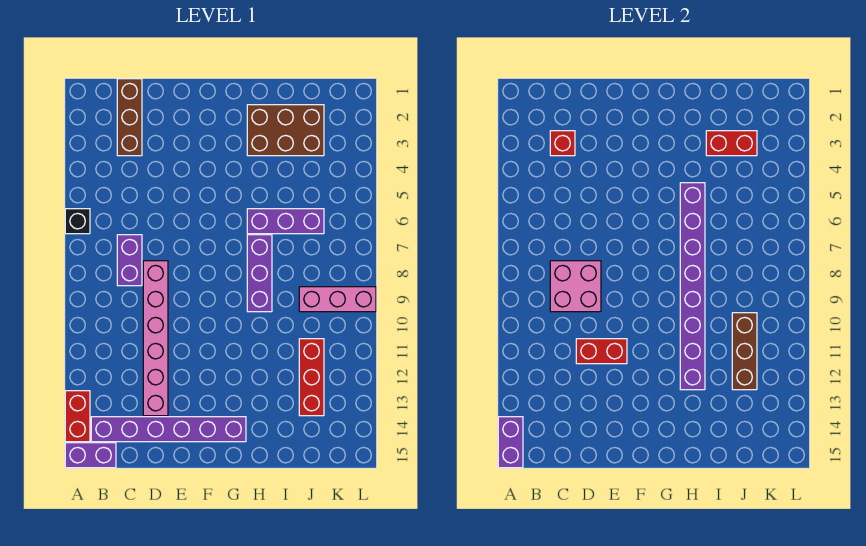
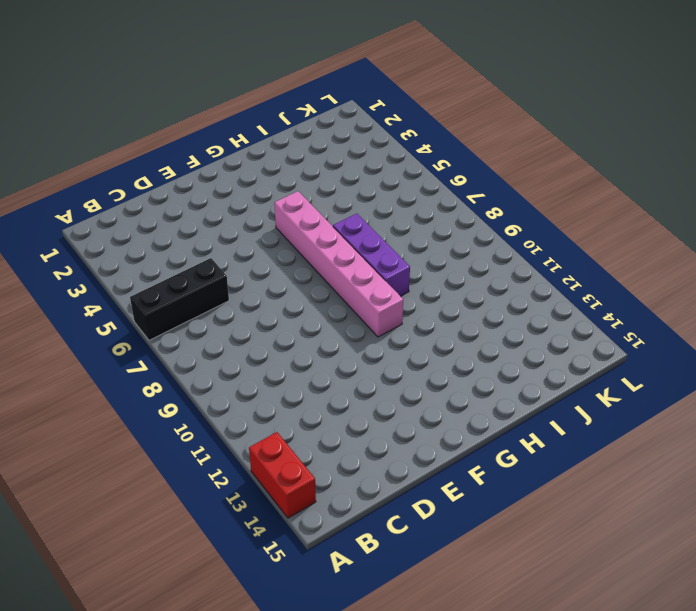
black 1x3 brick [130,258,229,340] -> black 1x1 brick [65,209,90,234]
pink 1x6 brick [274,191,403,337] -> pink 1x6 brick moved to [143,261,168,416]
none -> purple 1x2 brick [65,443,116,468]
none -> purple 1x6 brick [91,417,246,442]
none -> brown 1x3 brick [117,79,142,156]

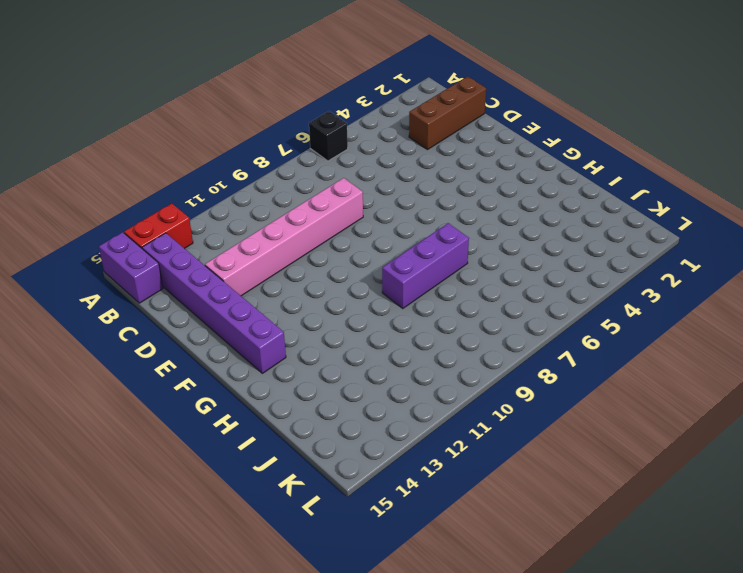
none -> purple 1x2 brick [117,235,142,286]
none -> brown 2x3 brick [247,105,324,156]
none -> purple 1x3 brick [247,209,324,234]

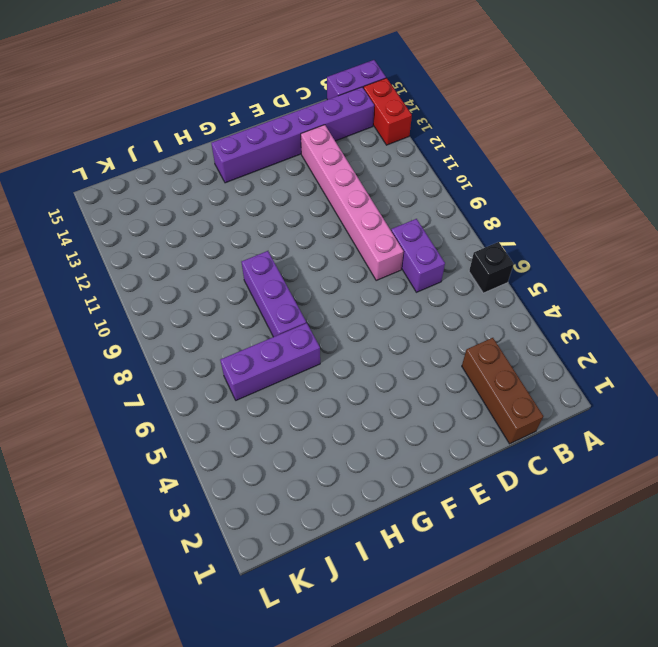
none -> brown 2x3 brick [247,105,324,156]
none -> pink 1x3 brick [299,287,376,312]
none -> red 1x3 brick [299,339,324,416]

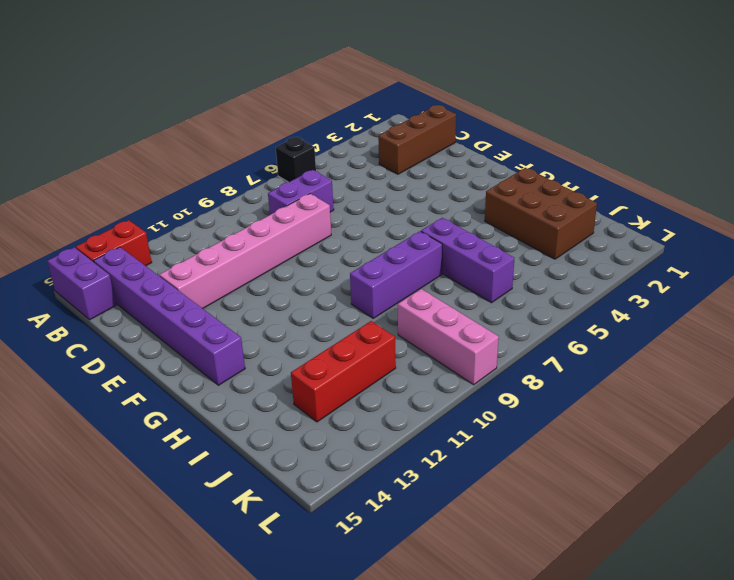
none -> purple 1x2 brick [498,417,523,468]
none -> red 1x1 brick [550,131,575,156]
none -> pink 2x2 brick [550,261,601,312]

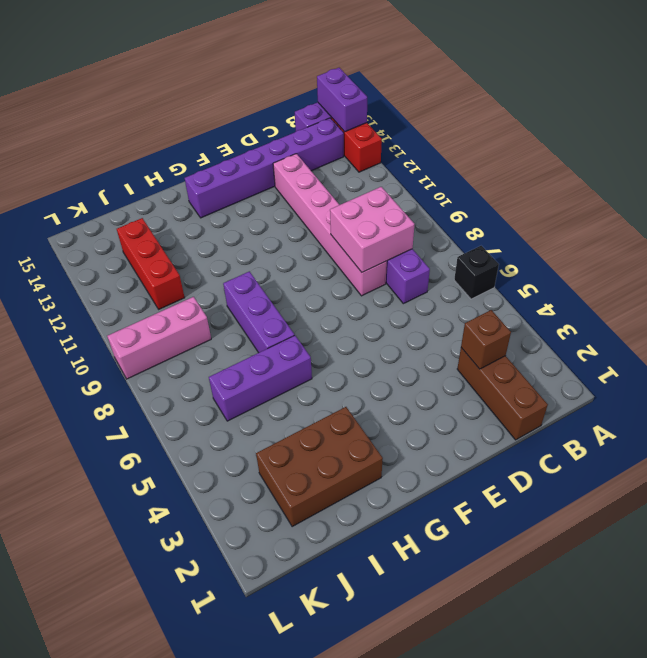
brown 1x1 brick [461,310,511,369] -> red 1x1 brick [550,131,575,156]
none -> red 1x2 brick [576,339,627,364]
none -> purple 1x8 brick [680,183,705,390]
none -> red 1x2 brick [706,131,757,156]

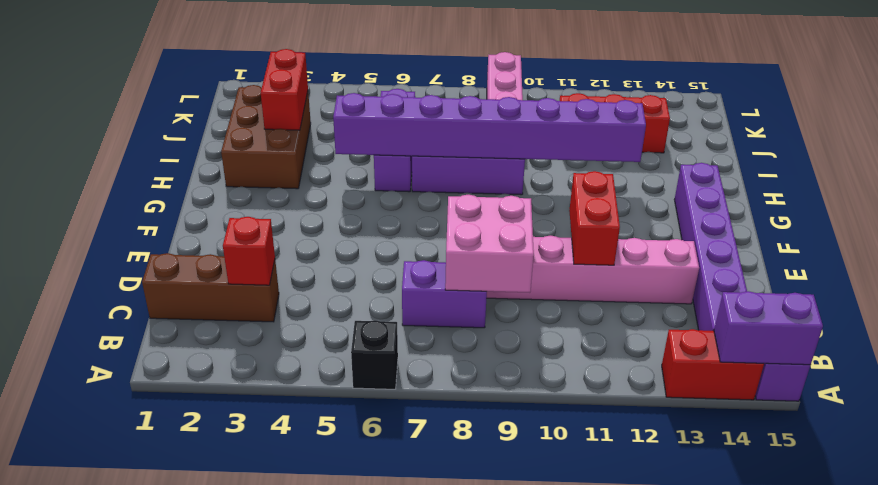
none -> brown 1x3 brick [732,313,757,390]

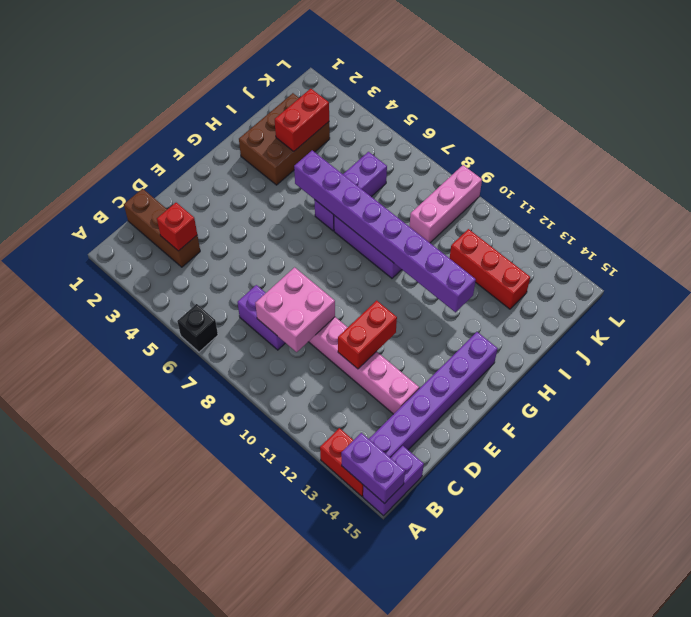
none -> brown 1x3 brick [732,313,757,390]

